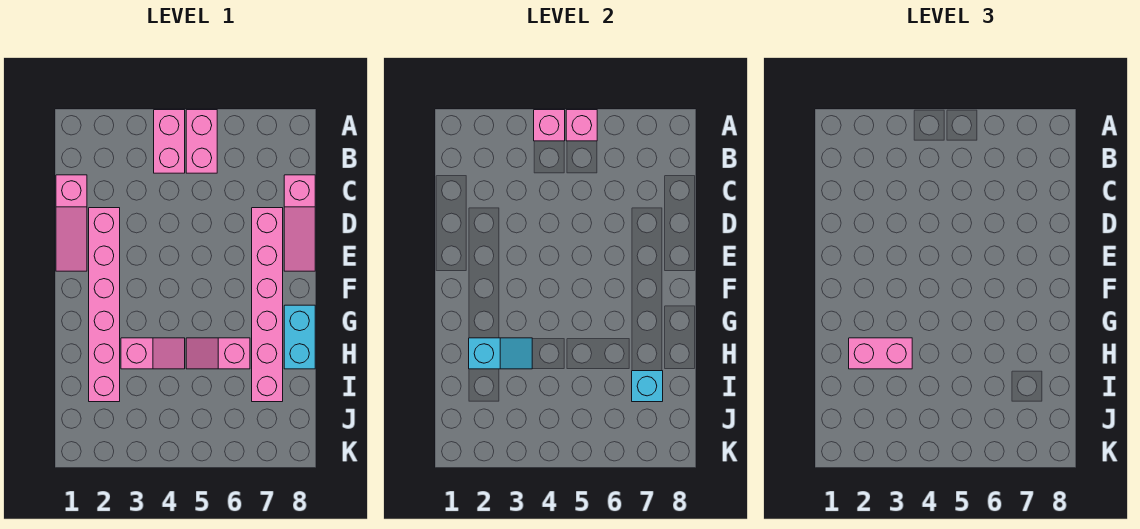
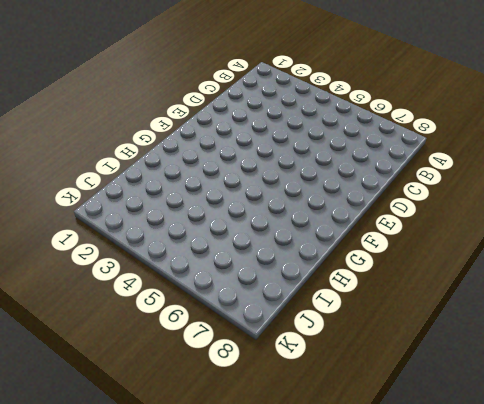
none -> pink 1x2 brick [154,110,185,173]
none -> pink 1x2 brick [186,110,217,173]
none -> pink 1x3 slope [56,175,87,271]

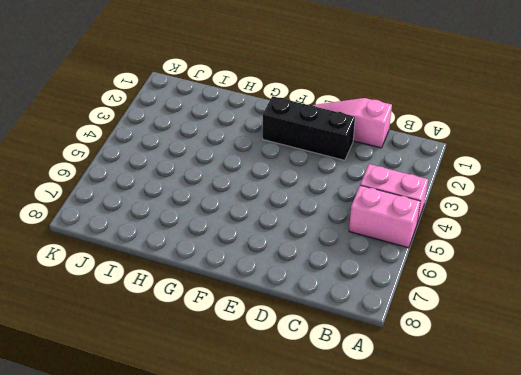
black 1x3 brick [263,96,355,160] -> pink 1x6 brick [89,208,120,402]
none -> pink 1x3 slope [284,175,315,271]
none -> pink 1x6 brick [252,208,283,402]
none -> cyan 1x2 brick [284,305,315,369]

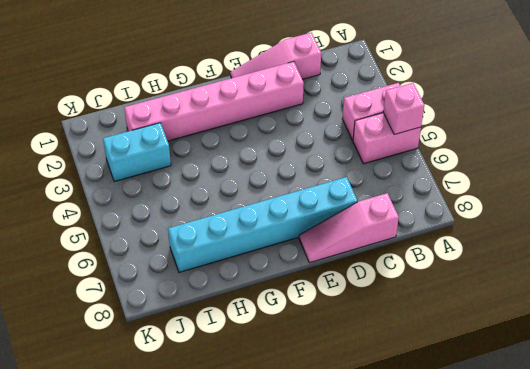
cyan 1x6 brick [168,177,357,272] -> pink 1x6 brick [252,208,283,402]
cyan 1x2 brick [103,123,171,182] -> cyan 1x2 brick moved to [284,305,315,369]
none -> pink 1x2 slope [121,338,185,369]
none -> pink 1x2 slope [186,338,250,369]
none -> pink 1x1 brick [534,110,565,141]

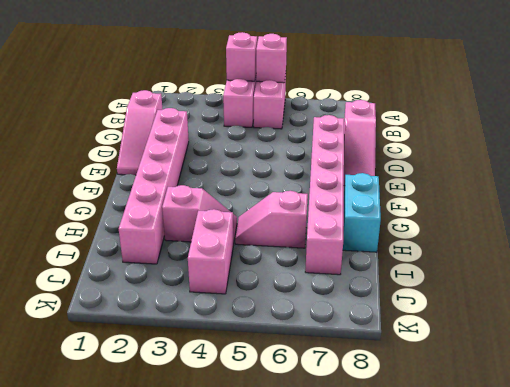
pink 1x2 brick [188,209,234,294] -> pink 1x2 brick turned to [849,338,912,369]
none -> cyan 1x2 slope [469,338,532,369]
none -> cyan 1x1 brick [632,371,663,402]

